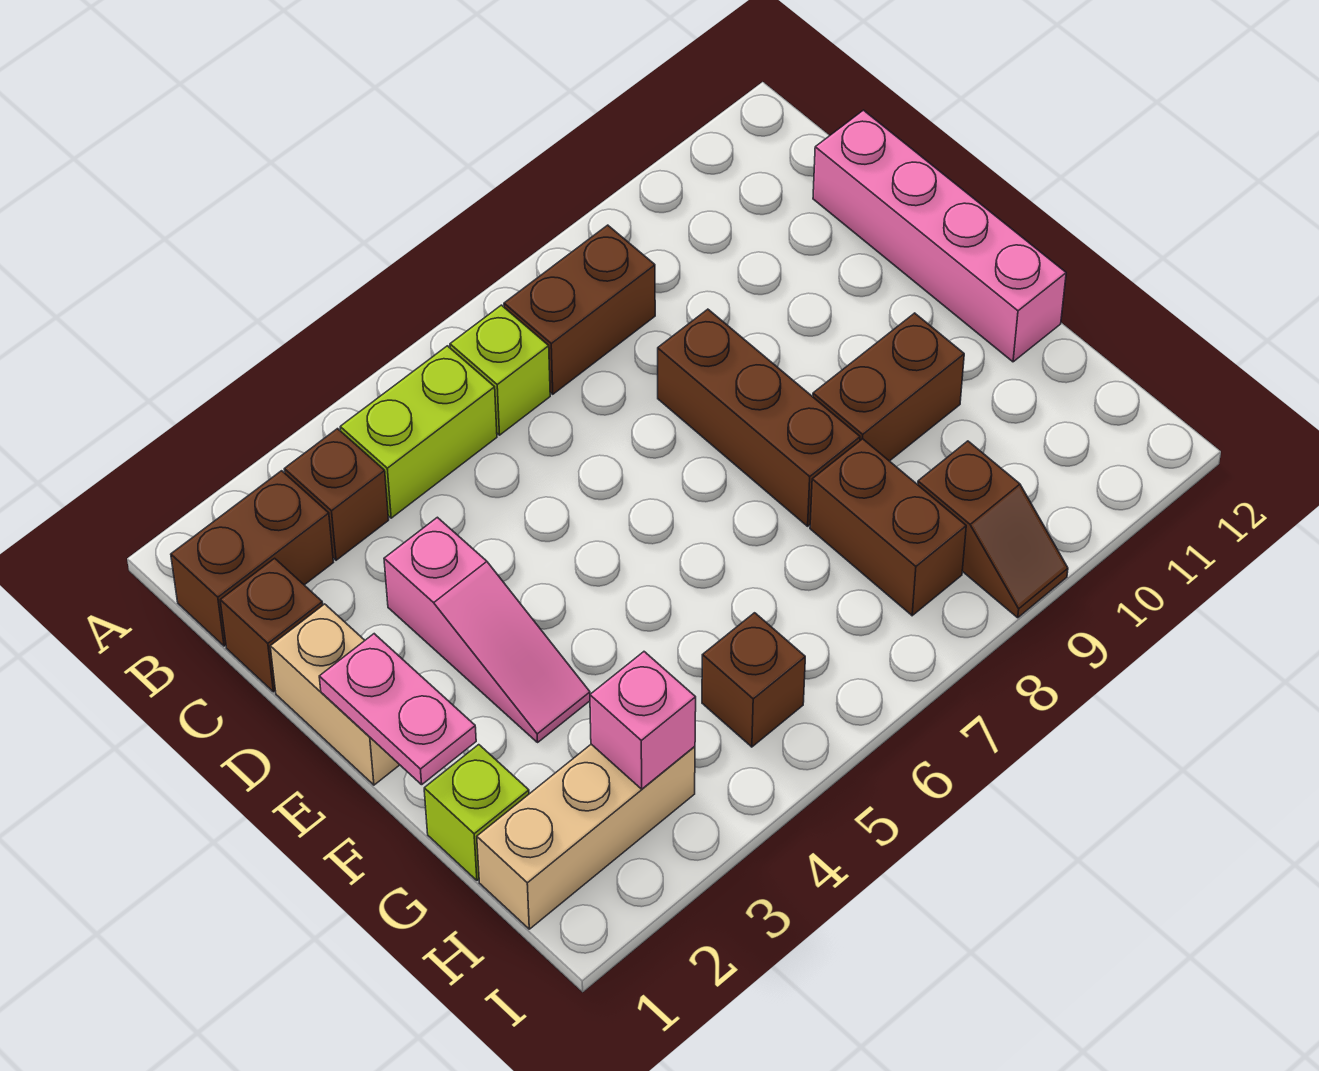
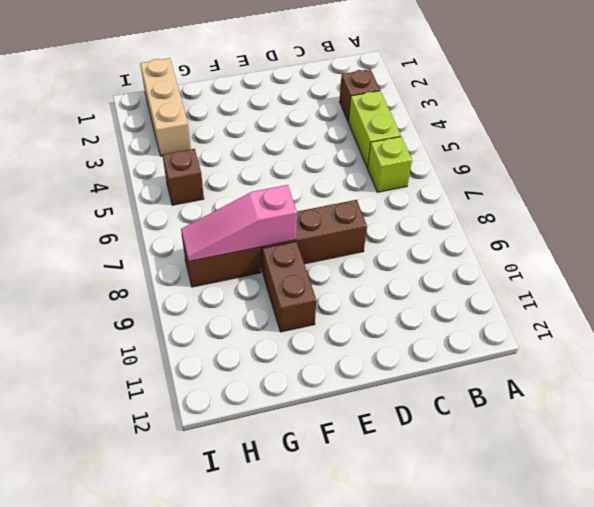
pink 1x3 slope [181,185,297,262] -> pink 1x3 slope moved to [384,517,590,742]
none -> brown 1x2 brick [171,471,333,646]
none -> brown 1x2 brick [504,225,655,394]
none -> brown 1x1 brick [220,558,323,692]

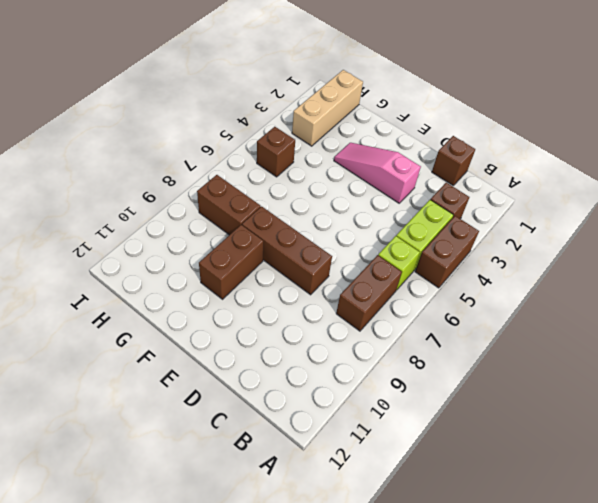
brown 1x2 brick [415,216,479,288] -> brown 1x2 brick moved to [171,471,333,646]
none -> pink 1x4 brick [813,110,1066,362]
none -> tan 1x2 brick [270,604,399,785]
none -> lime 1x1 brick [424,745,529,880]

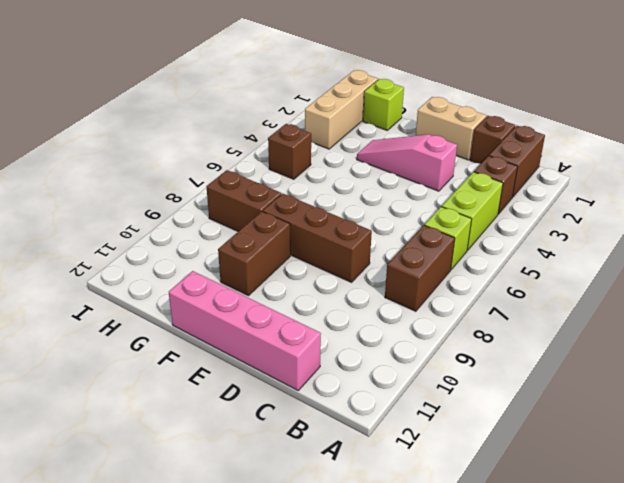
none -> brown 1x2 slope [918,441,1068,618]
none -> pink 1x2 plate [319,634,476,785]
none -> pink 1x1 brick [590,652,696,789]

